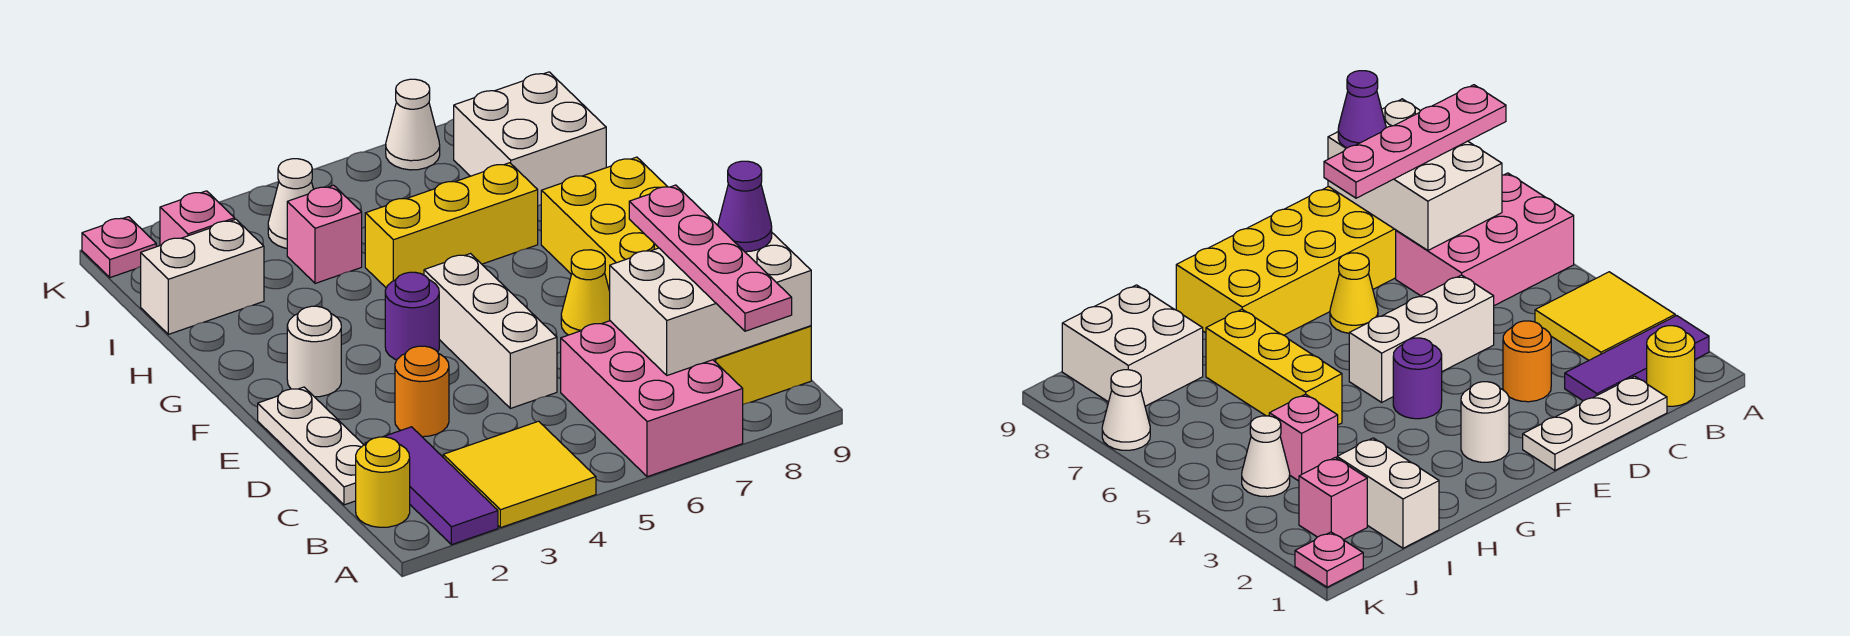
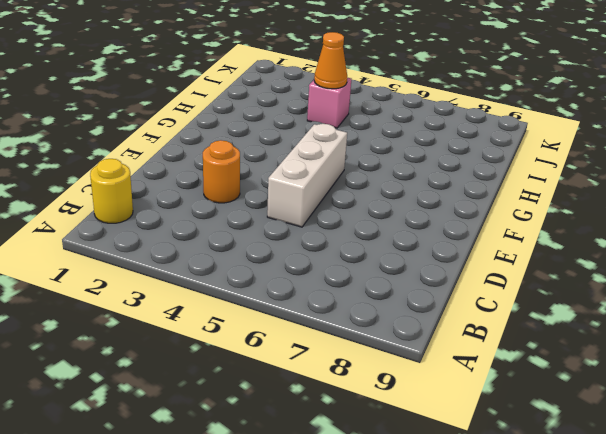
orange 1x1 cone [314,32,347,89] -> none
none -> purple 1x3 tile [365,427,498,545]
none -> yellow 2x2 tile [443,421,596,528]
none -> pink 2x3 brick [561,321,743,477]

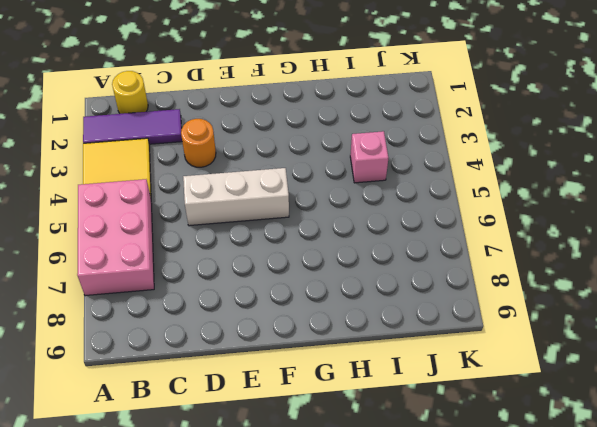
pink 2x3 brick [77,179,154,296] -> pink 2x3 brick turned to [561,321,743,477]
none -> yellow 2x6 brick [541,157,811,404]
none -> white 1x3 plate [258,387,364,505]
none -> yellow 1x1 cone [561,250,610,335]

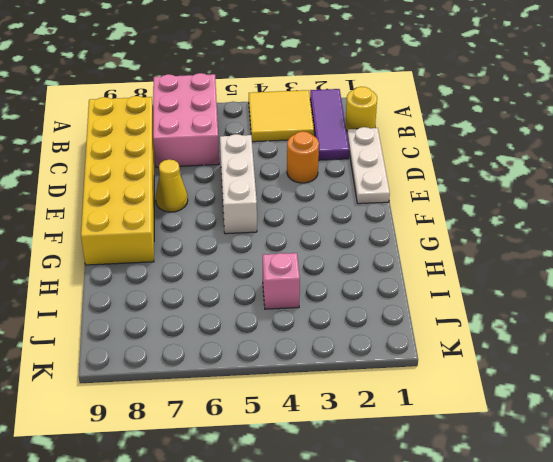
none -> white 1x1 round brick [287,306,341,397]
none -> purple 1x1 round brick [385,272,439,360]
none -> yellow 1x3 brick [365,163,538,288]

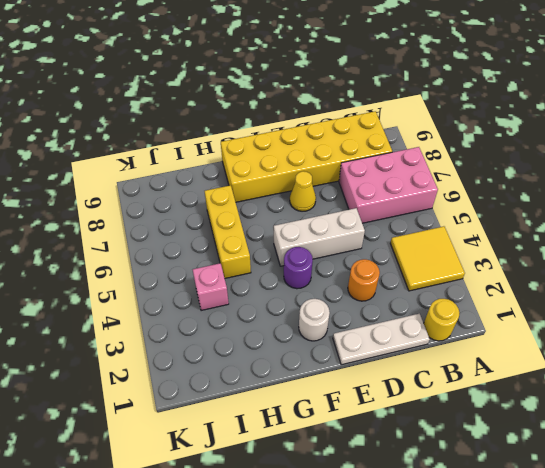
none -> purple 1x3 tile [365,427,498,545]
none -> white 1x2 brick [141,219,264,334]
none -> white 2x2 brick [454,72,606,206]

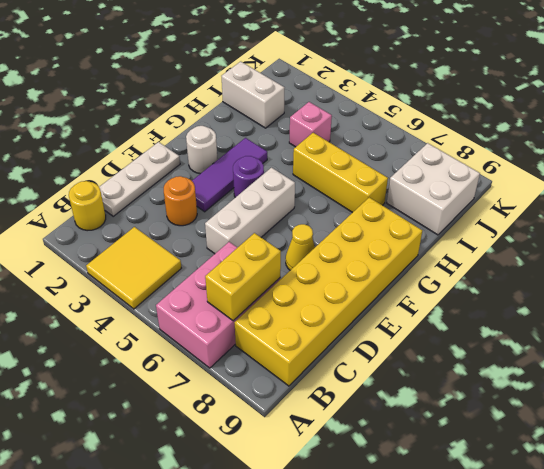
yellow 1x2 brick [205,233,281,321] -> white 2x3 brick [610,233,811,375]
purple 1x3 tile [192,138,267,212] -> purple 1x3 tile moved to [365,427,498,545]
none -> pink 1x1 brick [160,191,235,245]
none -> white 1x1 cone [268,159,314,248]
none -> pink 1x1 plate [82,217,157,278]

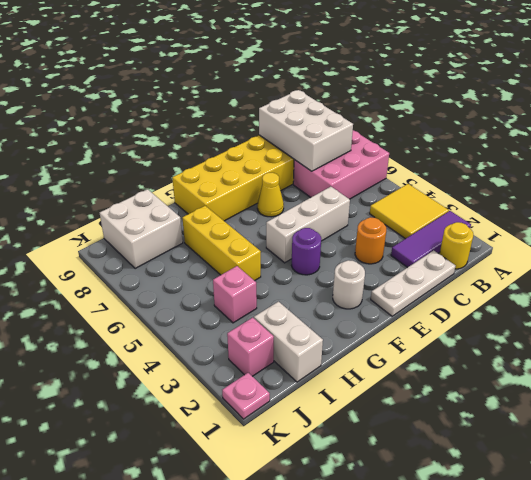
none -> white 1x1 cone [268,159,314,248]
none -> white 1x1 cone [386,79,440,170]
none -> pink 1x4 plate [629,185,792,331]

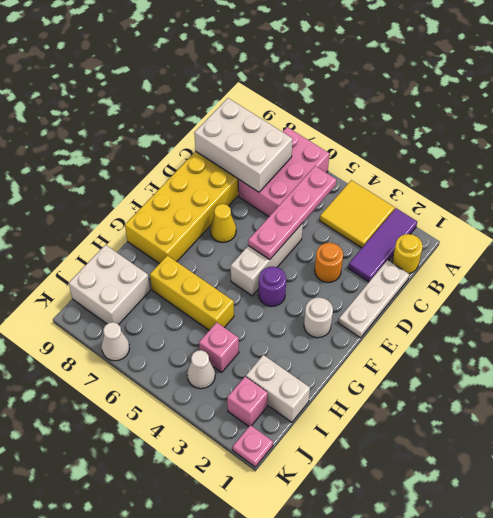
pink 1x4 plate [248,166,336,259] -> pink 1x4 plate moved to [629,185,792,331]
none -> purple 1x1 cone [718,161,772,252]

